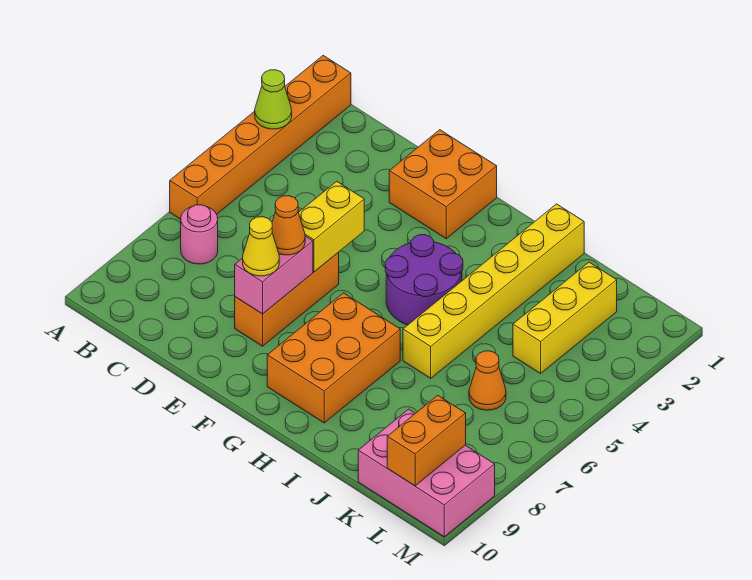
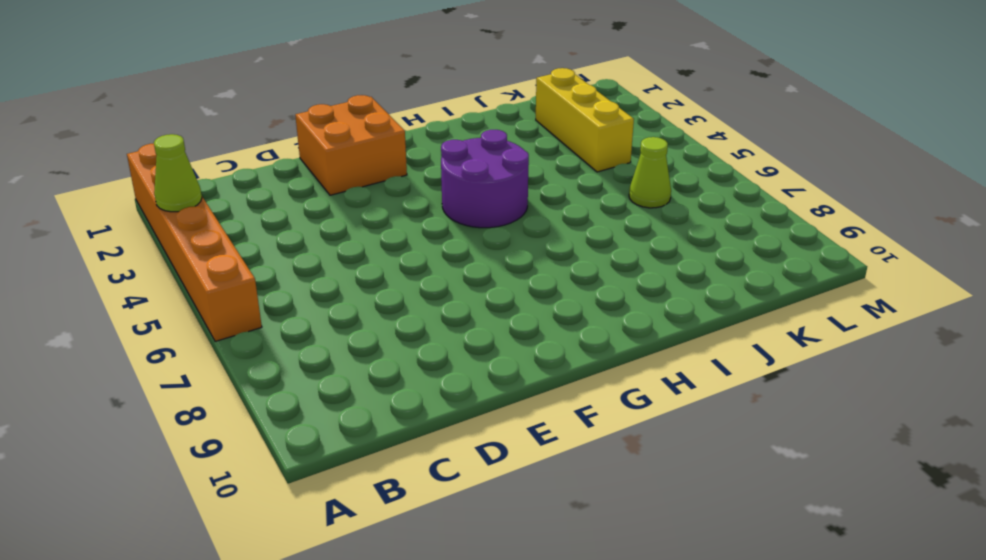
lime 1x1 cone [629,137,671,208] -> orange 1x1 cone [469,351,506,410]
none -> pink 1x1 round brick [181,205,218,264]
none -> orange 1x3 brick [235,253,339,346]
none -> orange 2x3 brick [267,293,400,423]

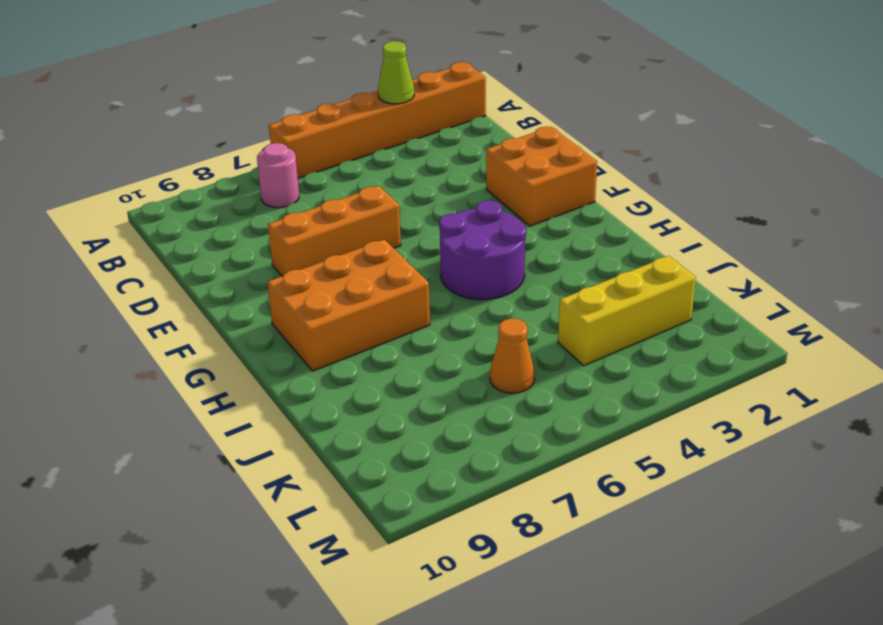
none -> yellow 1x6 brick [403,204,584,378]
none -> pink 2x3 brick [358,409,495,537]
none -> yellow 1x2 brick [298,181,364,272]

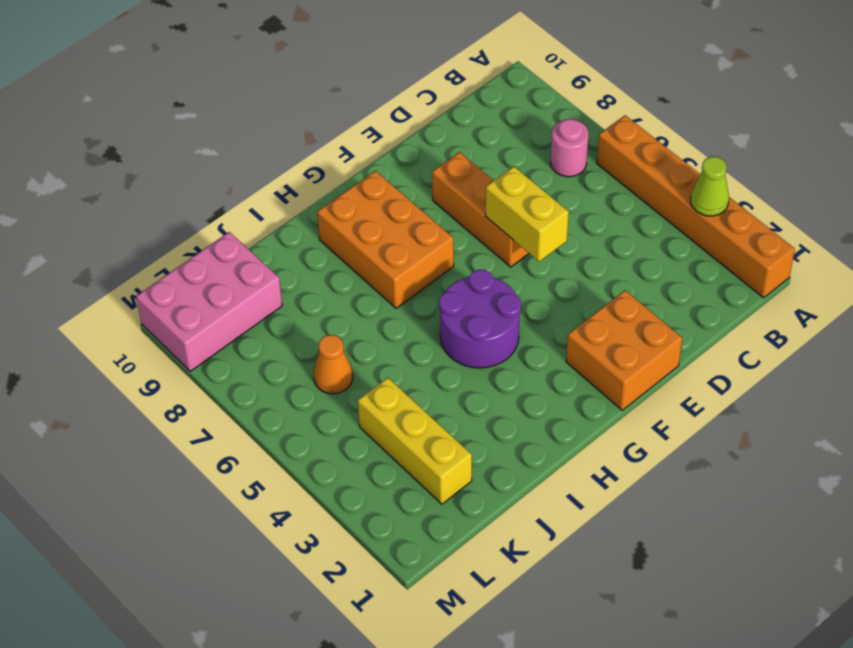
none -> yellow 1x6 brick [403,204,584,378]
none -> pink 1x2 brick [235,236,313,314]
none -> orange 1x2 brick [387,396,466,486]

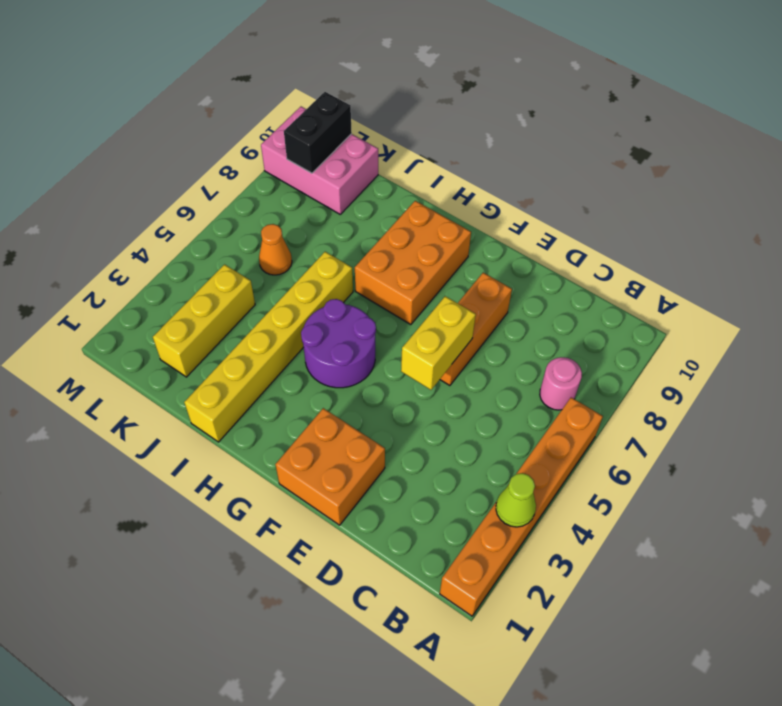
black 1x2 brick [284,92,352,173] -> orange 1x2 brick [387,396,466,486]
none -> pink 1x2 brick [235,236,313,314]
none -> orange 1x1 cone [272,196,305,255]
none -> yellow 1x1 cone [243,217,279,276]

